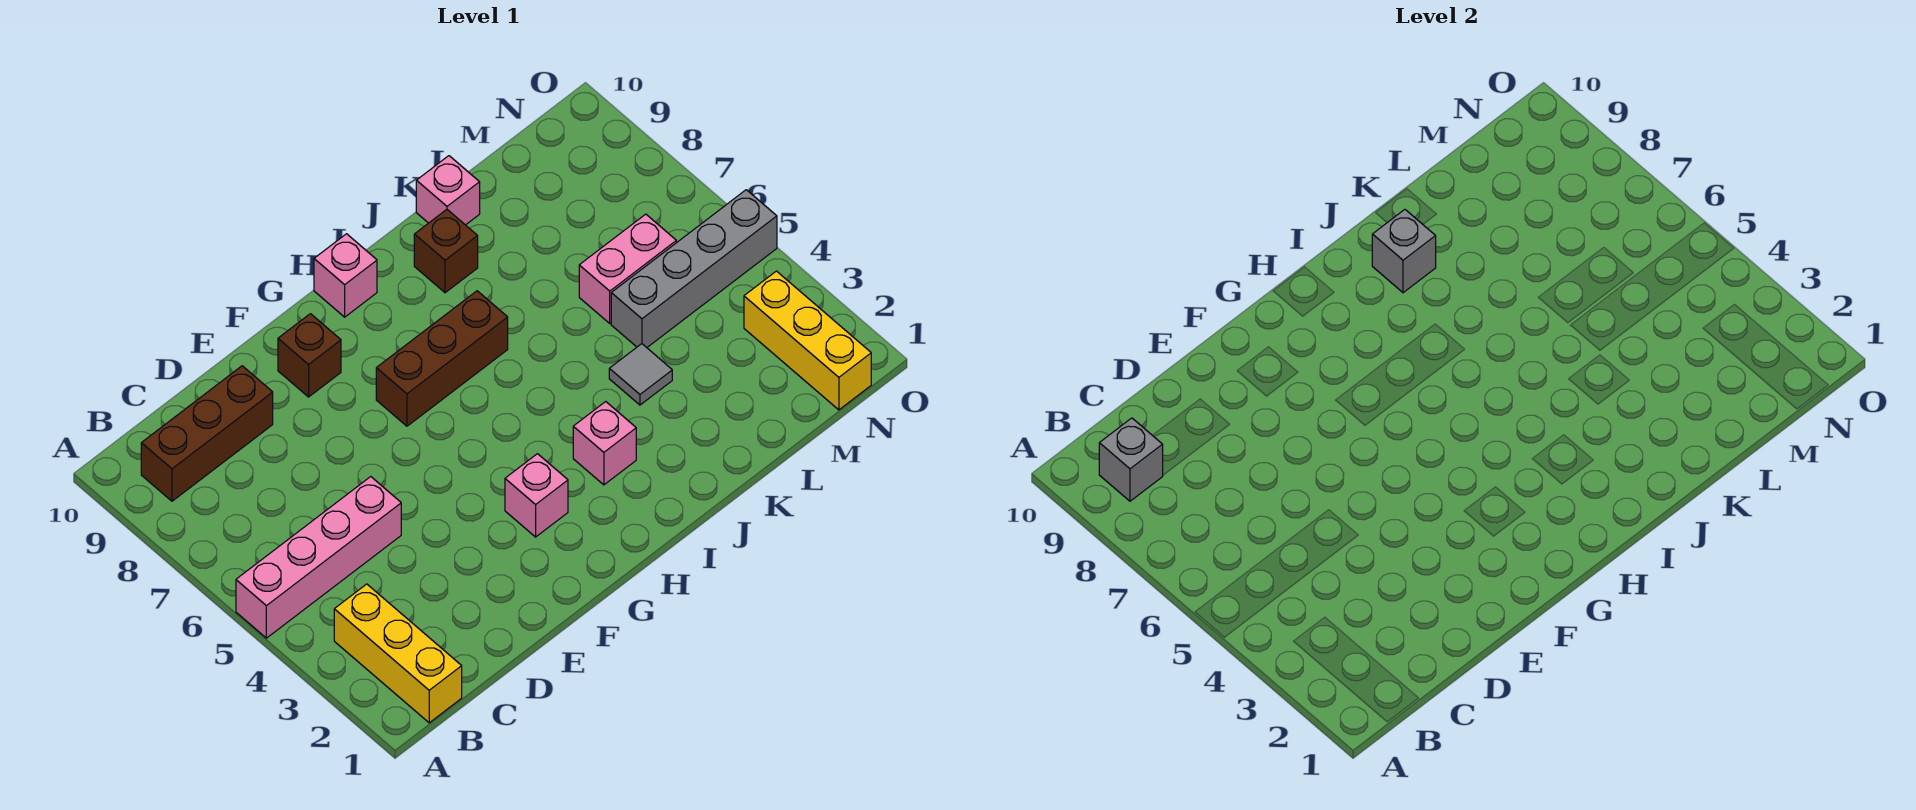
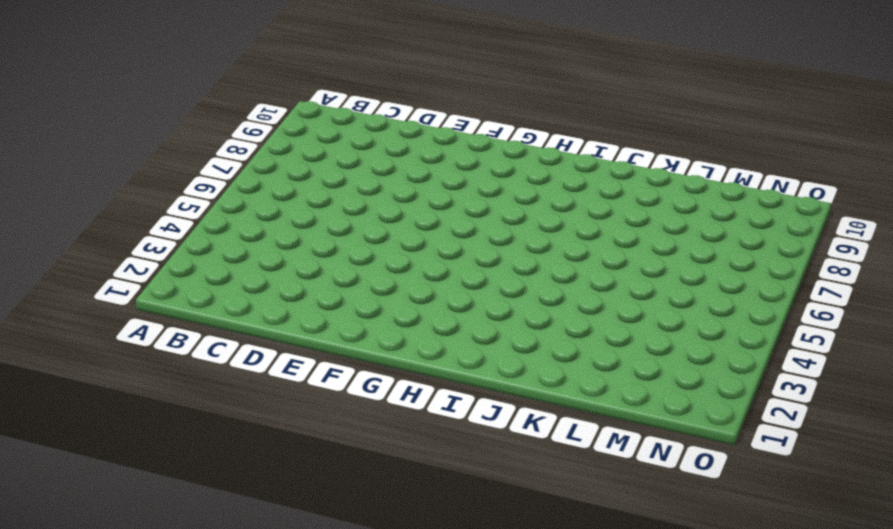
none -> pink 1x4 brick [236,477,401,638]
none -> yellow 1x3 brick [334,584,462,723]
none -> brown 1x3 brick [141,366,273,501]

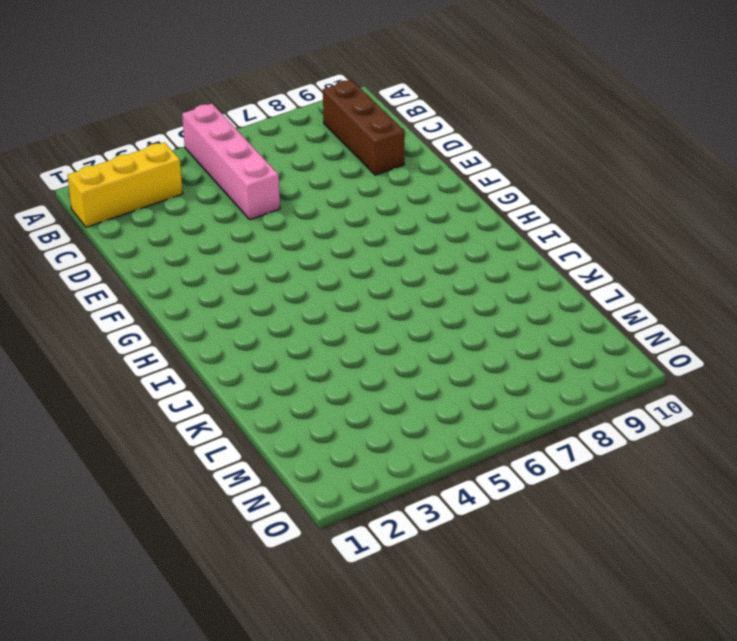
none -> brown 1x1 brick [278,314,341,397]
none -> pink 1x1 brick [505,454,568,537]
none -> brown 1x3 brick [376,291,508,426]

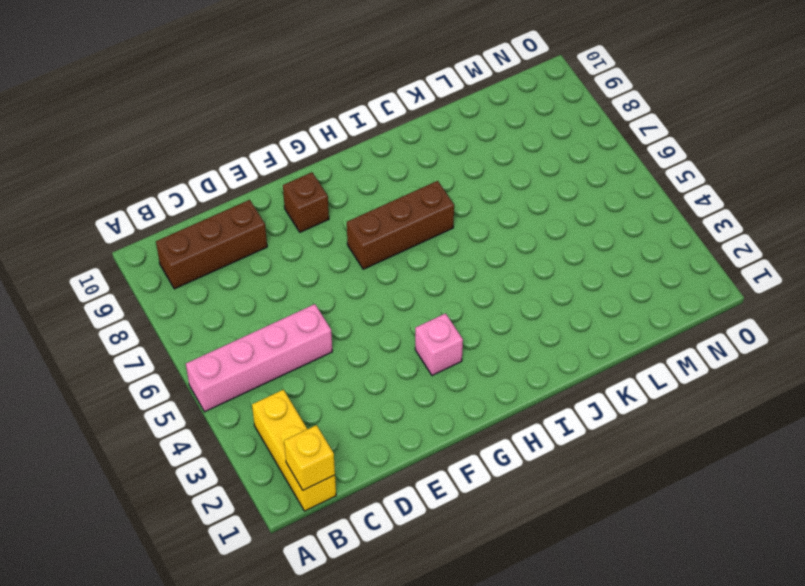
yellow 1x1 brick [284,425,335,490] -> none
none -> pink 1x1 brick [314,234,377,317]
none -> pink 1x1 brick [573,402,636,485]
none -> brown 1x1 brick [414,210,478,293]

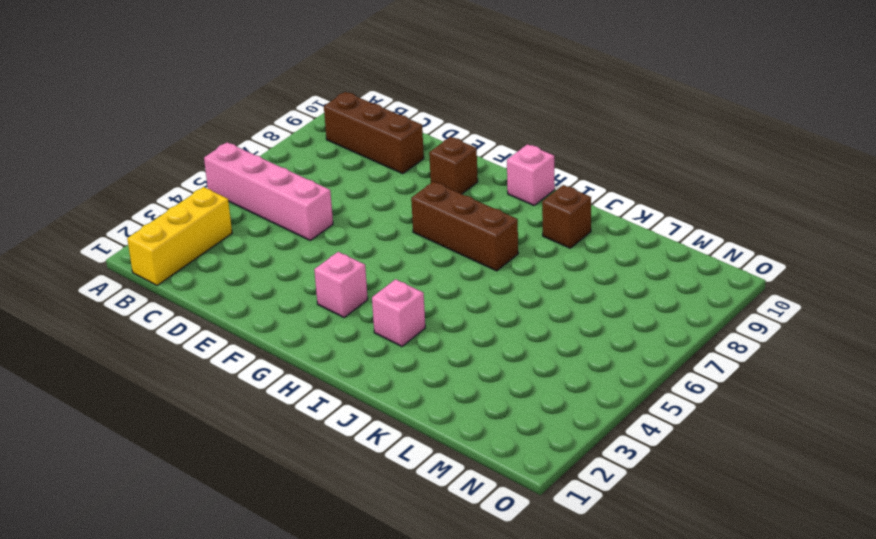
none -> grey 1x1 tile [609,344,672,405]
none -> pink 1x1 brick [416,156,480,225]
none -> grey 1x4 brick [611,190,777,347]

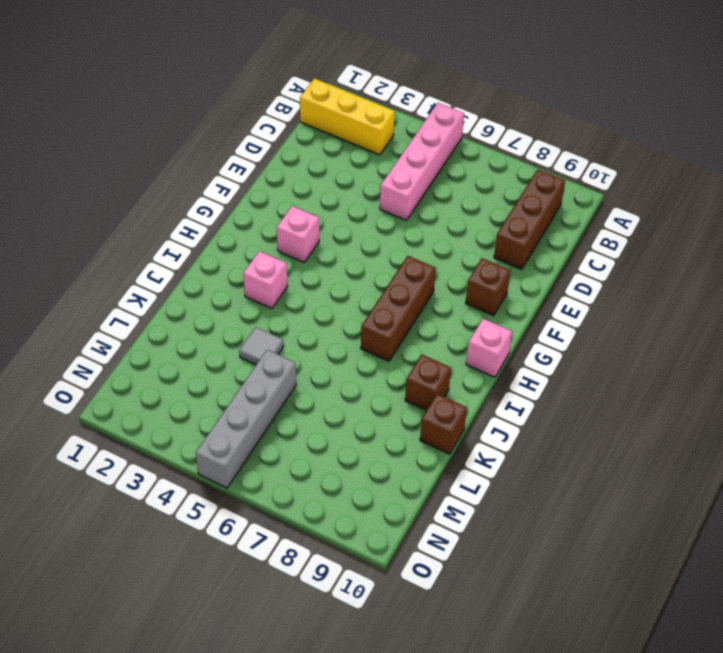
brown 1x1 brick [420,394,467,454] -> pink 1x1 brick [416,156,480,225]
none -> pink 1x2 brick [579,214,676,323]
none -> yellow 1x3 brick [744,271,871,410]
none -> grey 1x1 brick [1099,418,1163,501]

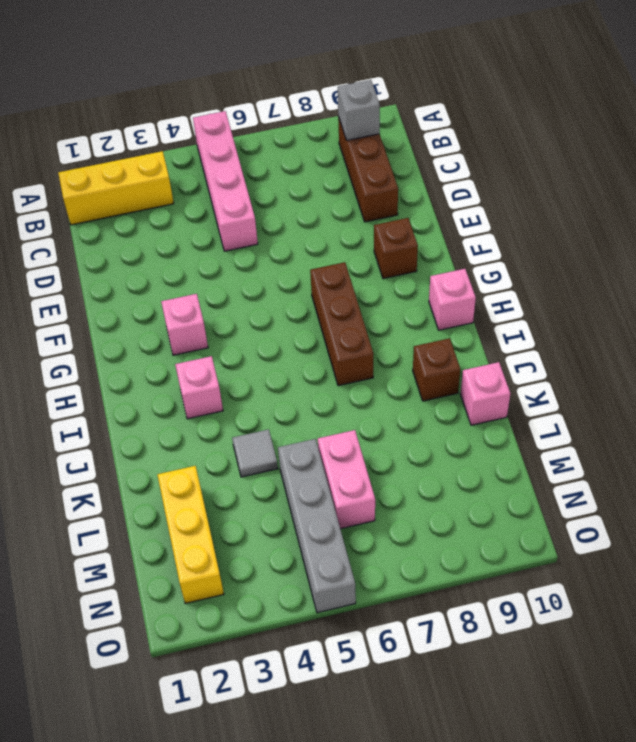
yellow 1x3 brick [157,466,224,603] -> yellow 1x3 brick turned to [744,271,871,410]
none -> grey 1x1 brick [1372,210,1436,293]

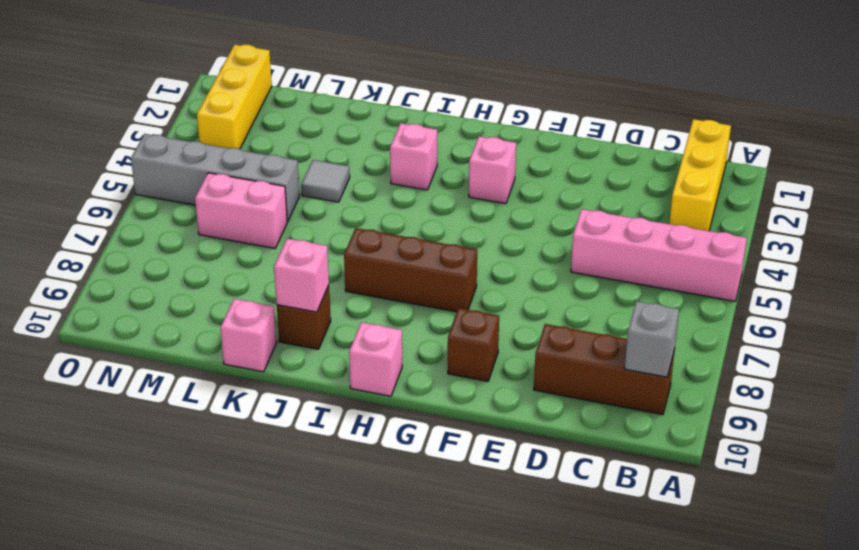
pink 1x1 brick [274,239,329,312] -> grey 1x1 brick [1372,210,1436,293]

